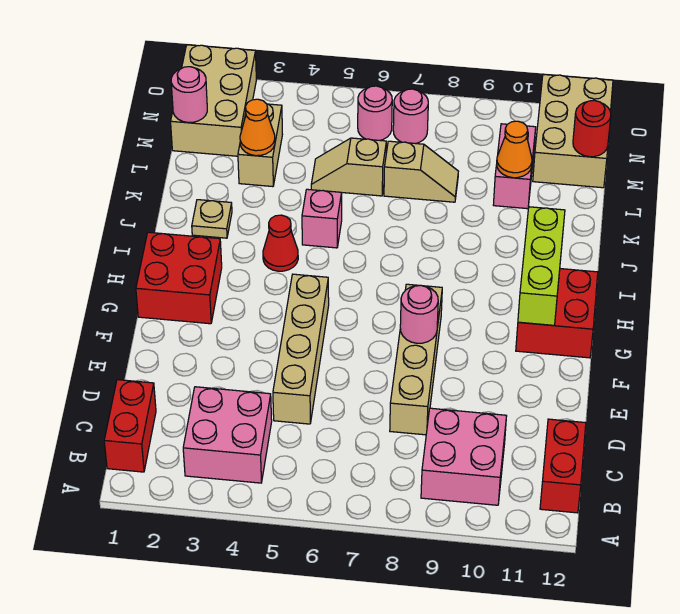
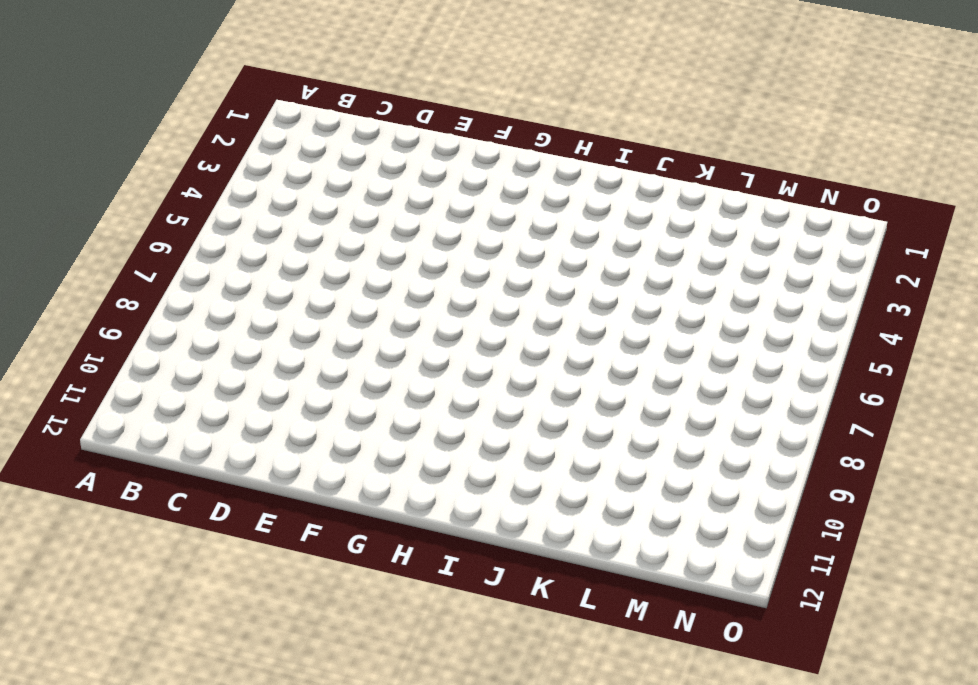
none -> red 1x2 brick [104,380,156,472]
none -> pink 2x2 brick [183,387,272,483]
none -> pink 2x2 brick [421,408,506,505]

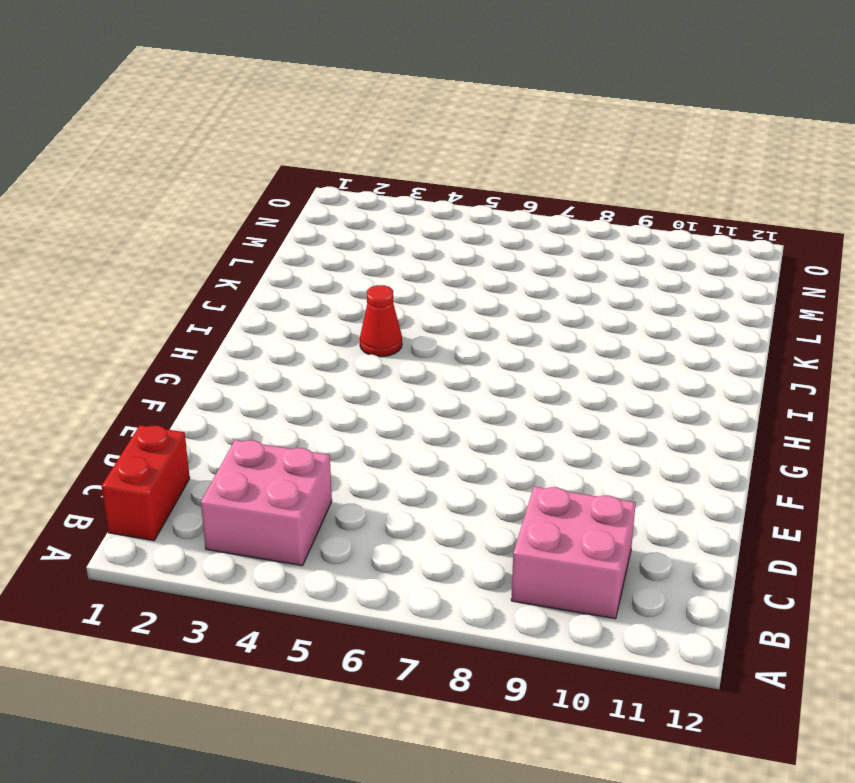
none -> red 1x2 brick [540,419,586,513]
none -> tan 1x4 brick [273,274,329,424]
none -> tan 1x4 brick [390,284,442,435]

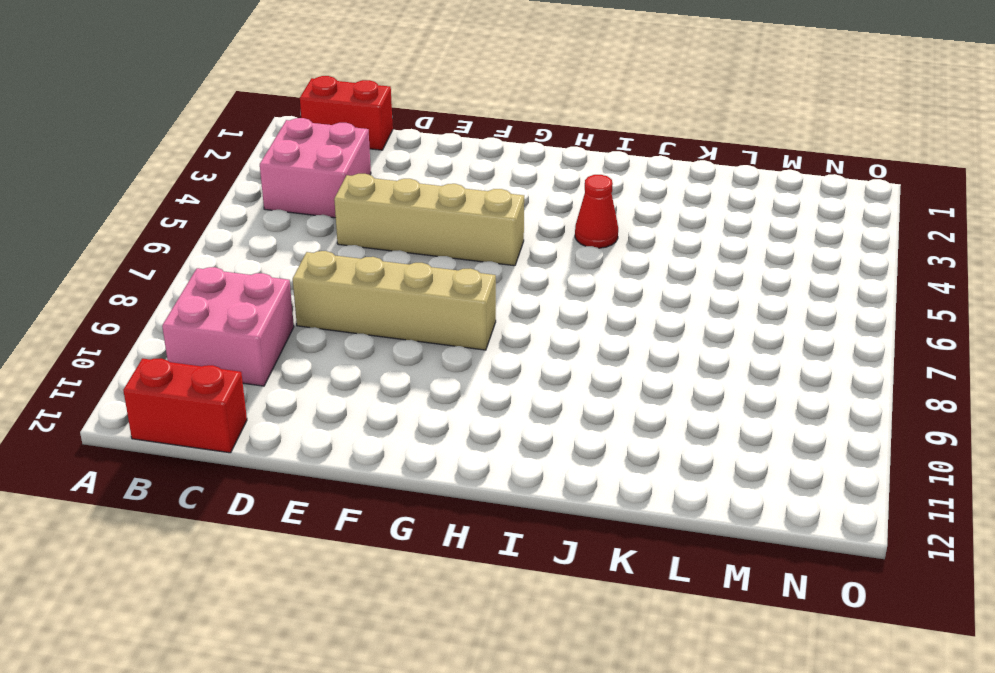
none -> red 2x2 brick [136,232,222,324]
none -> red 2x2 brick [516,269,598,358]
none -> tan 1x1 plate [192,200,232,238]

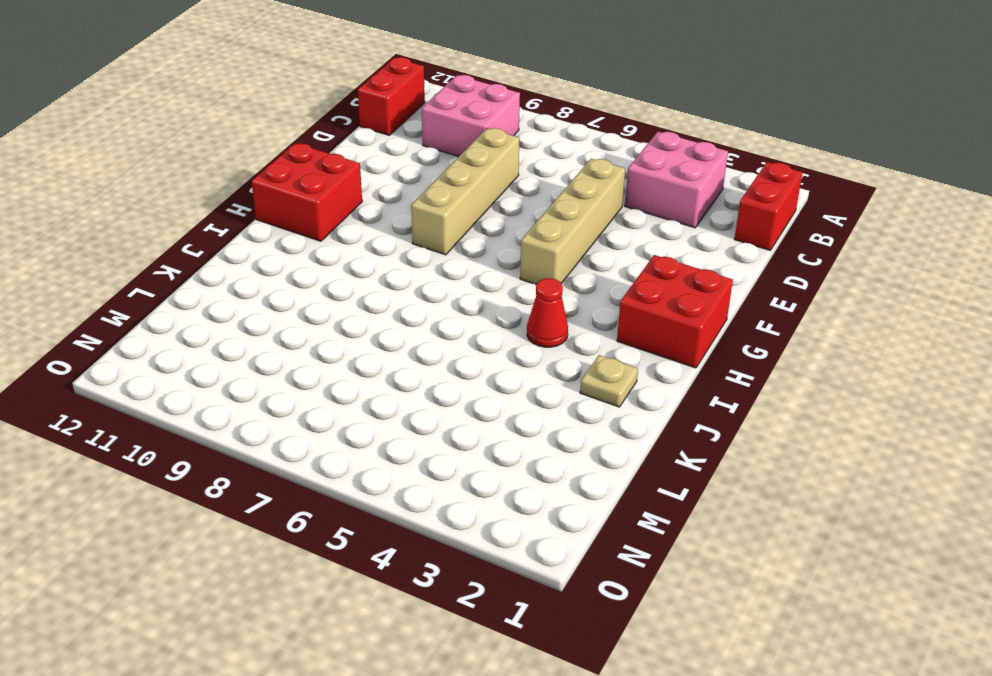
none -> pink 1x1 brick [302,189,342,248]
none -> tan 1x2 brick [238,104,282,187]
none -> tan 1x2 slope [311,138,386,196]

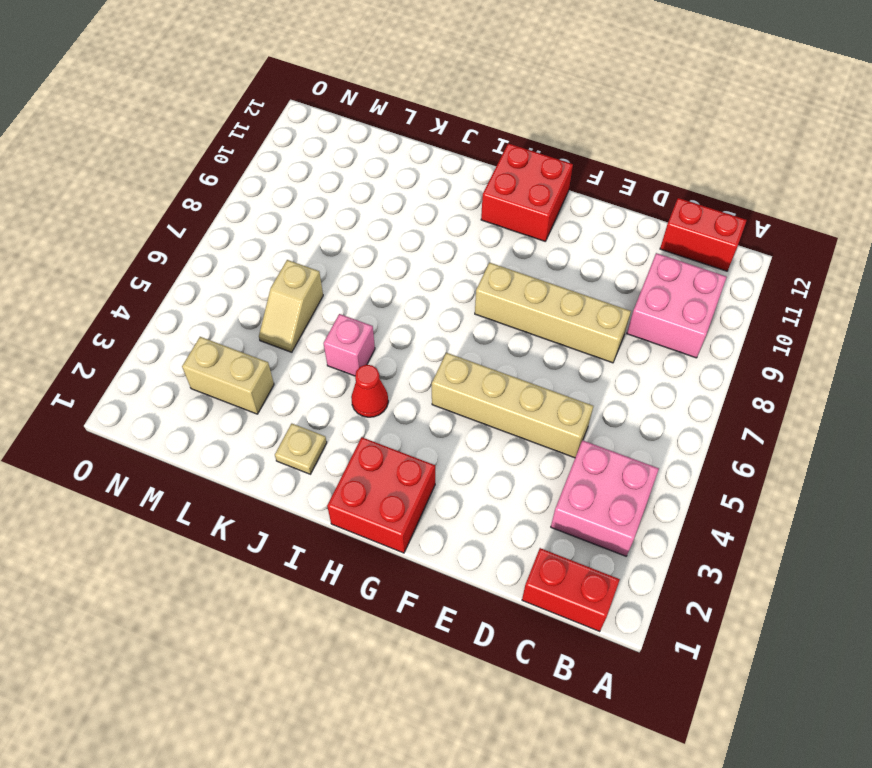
none -> tan 1x2 slope [384,141,458,202]
none -> pink 1x2 brick [493,124,536,209]
none -> tan 2x3 brick [171,45,256,156]

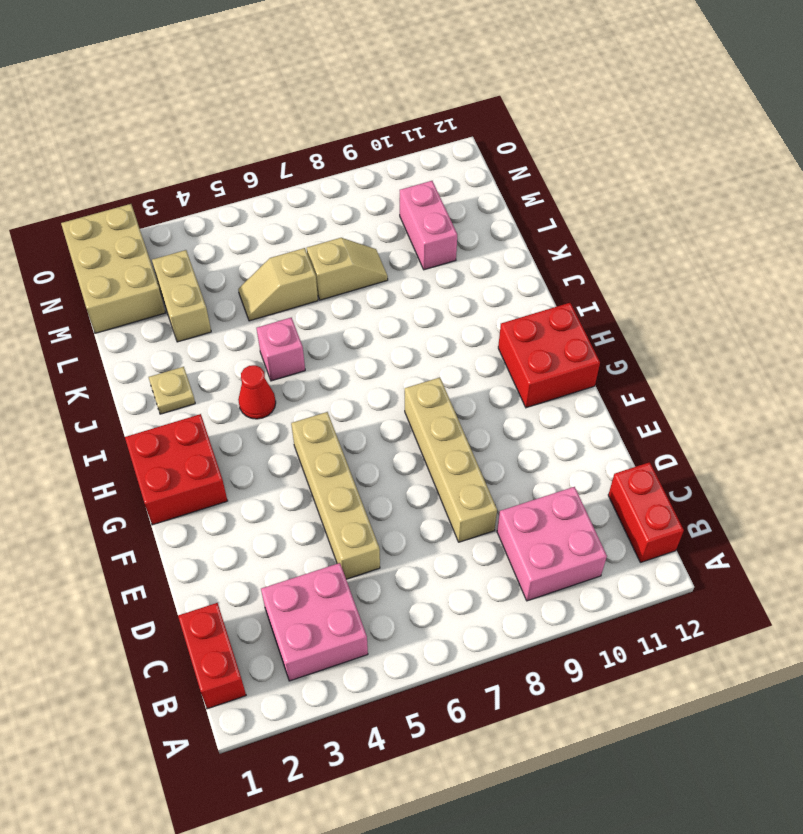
none -> tan 2x3 brick [533,74,613,188]
none -> pink 1x1 round brick [358,86,392,140]
none -> pink 1x1 round brick [393,89,428,144]

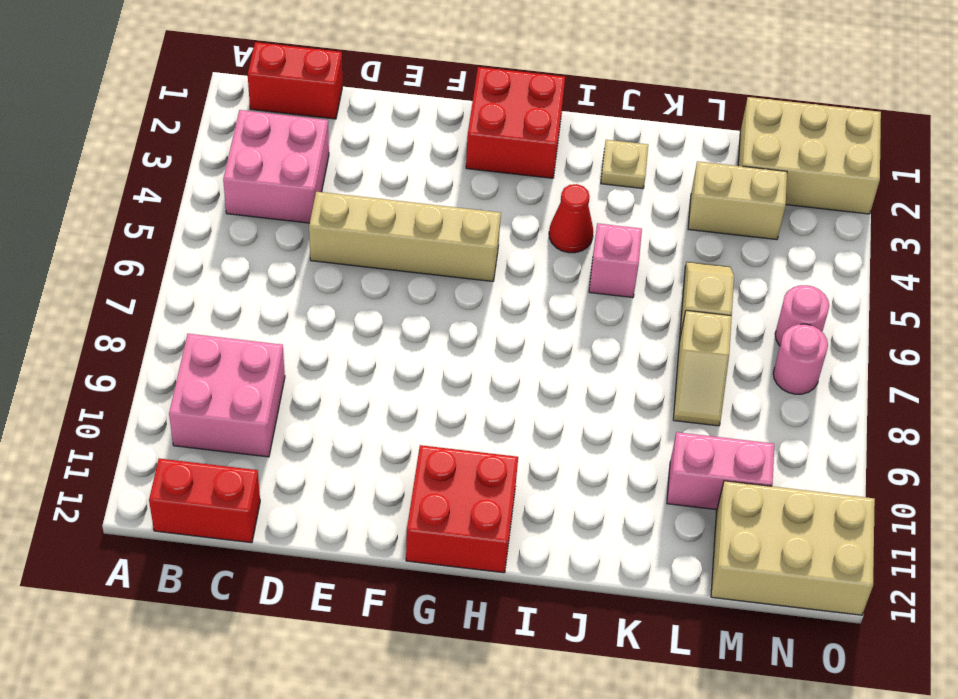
none -> tan 1x4 brick [390,284,442,435]
none -> pink 1x1 round brick [400,286,438,343]
none -> lime 1x3 brick [518,207,565,325]

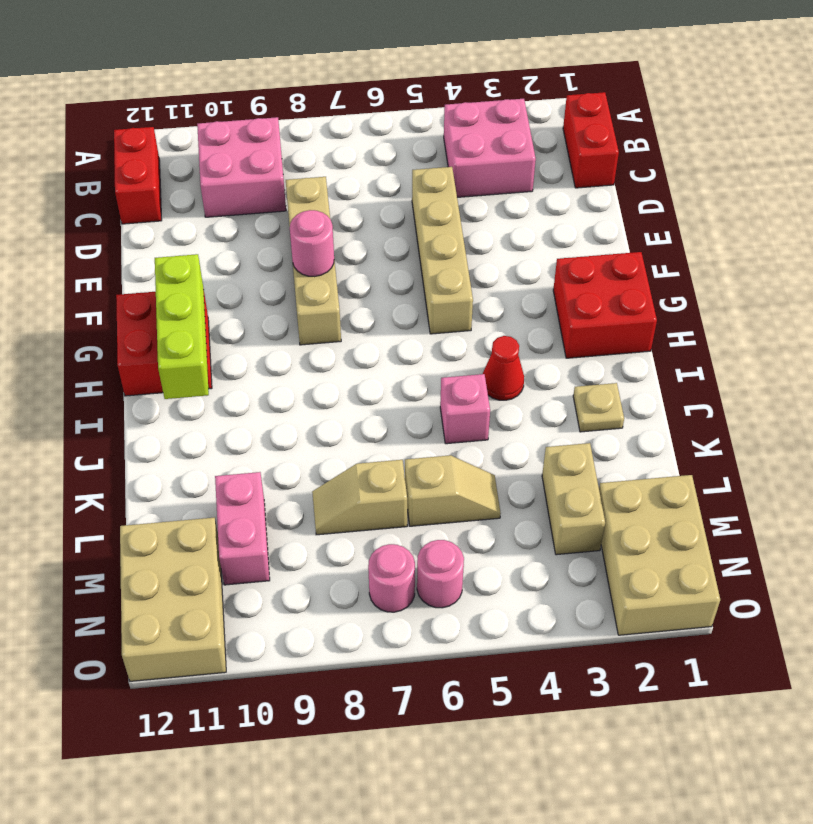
none -> orange 1x1 cone [240,99,275,156]
none -> orange 1x1 cone [497,121,532,178]
none -> pink 1x1 round brick [171,67,207,123]

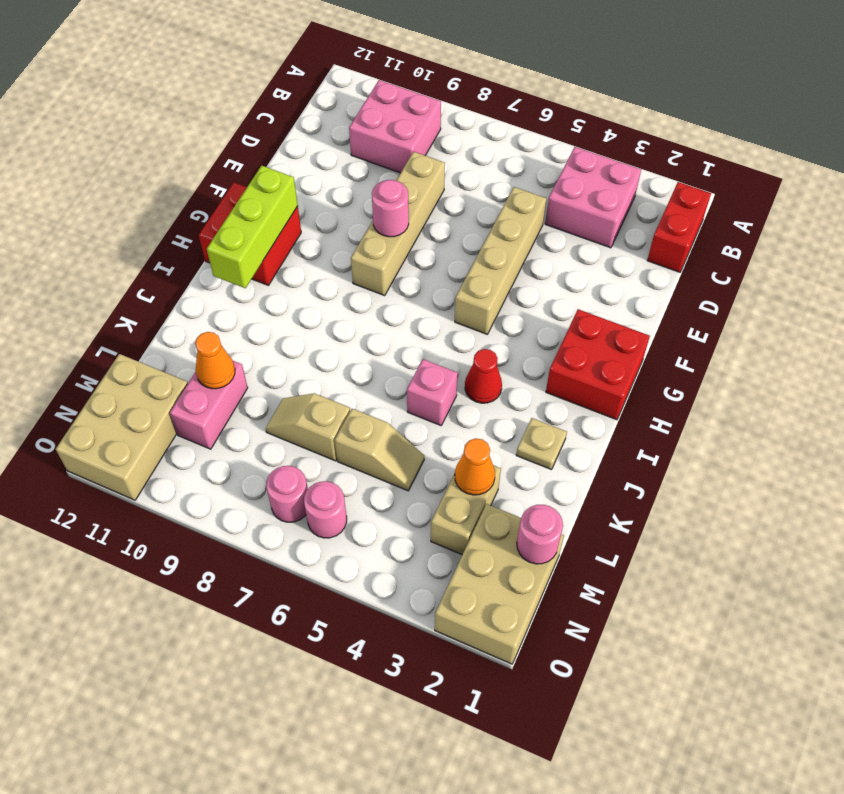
none -> red 1x2 brick [540,419,586,513]
none -> red 1x1 round brick [573,100,611,157]

